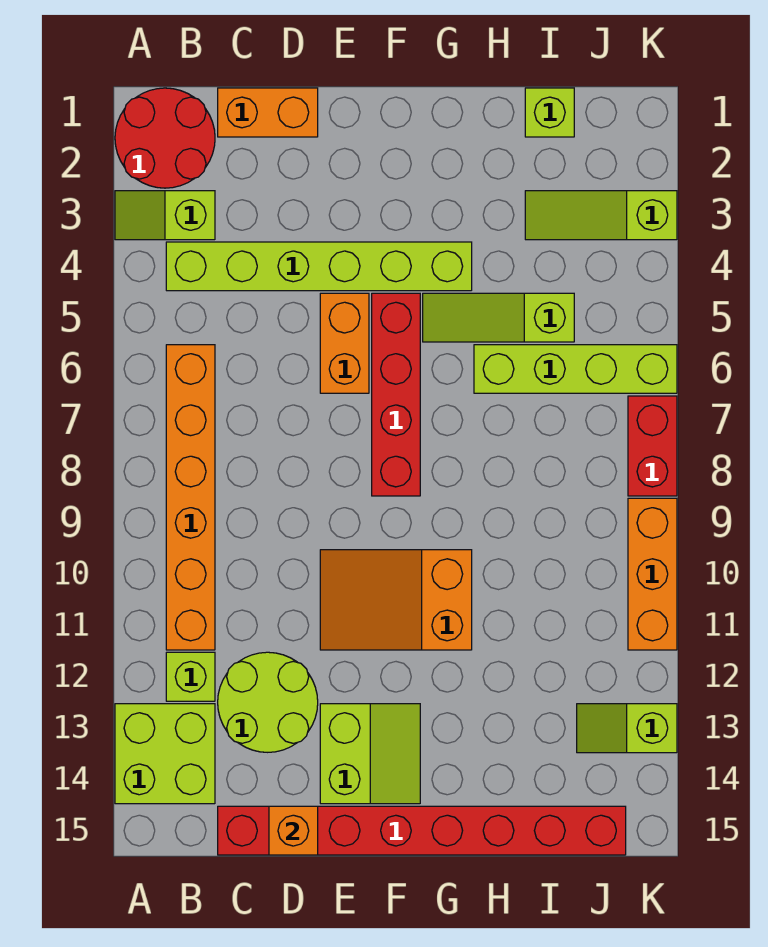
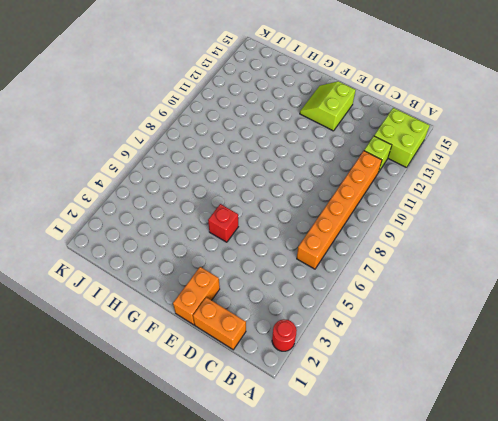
red 1x1 round brick [272,319,297,351] -> red 2x2 round brick [115,88,215,188]
orange 1x2 brick [173,267,220,325] -> orange 1x2 brick moved to [320,293,369,393]
red 1x1 brick [208,204,238,242] -> red 1x4 brick [372,293,420,496]
none -> lime 1x2 slope [115,191,215,240]
none -> lime 1x6 brick [166,242,472,291]
none -> lime 2x2 round brick [218,652,318,752]

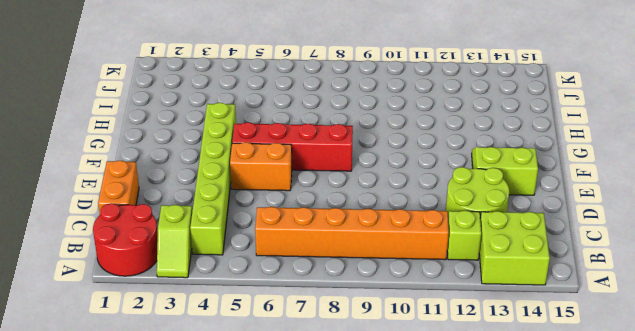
none -> red 1x8 brick [218,806,626,855]
none -> orange 2x3 slope [320,550,472,650]
none -> lime 1x3 slope [423,293,574,342]

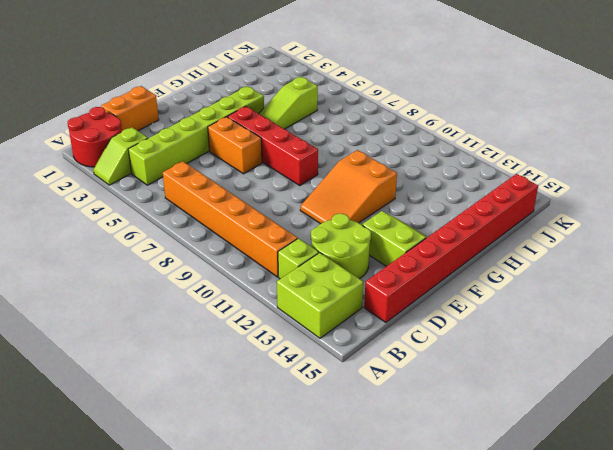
none -> lime 1x4 brick [474,345,677,393]
none -> lime 1x1 brick [525,88,574,137]
none -> lime 1x3 slope [525,191,677,240]

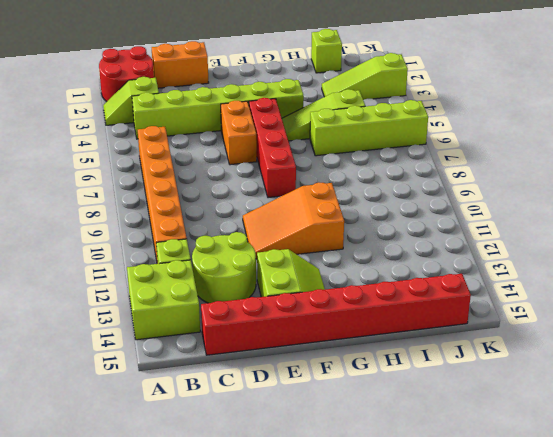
none -> lime 1x2 slope [577,704,677,753]
none -> red 1x2 brick [628,396,677,496]
none -> orange 1x3 brick [628,498,677,650]

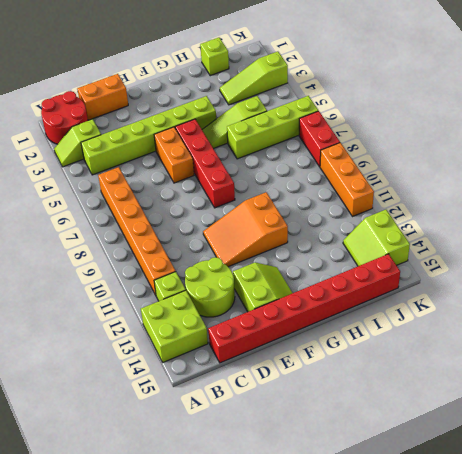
lime 2x2 slope [343,210,410,266] -> lime 1x2 slope [577,704,677,753]
none -> orange 1x1 brick [269,806,318,855]

